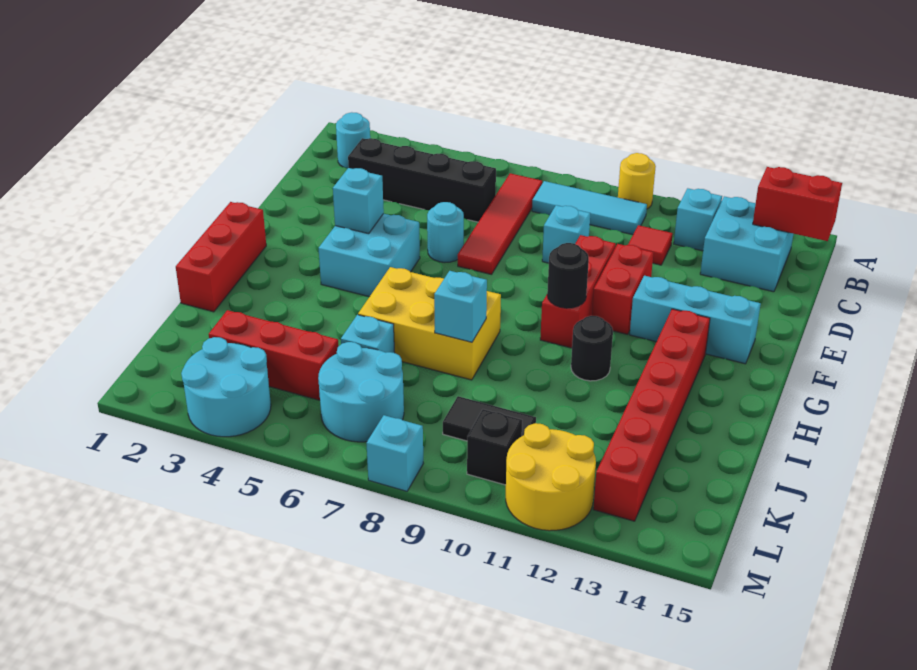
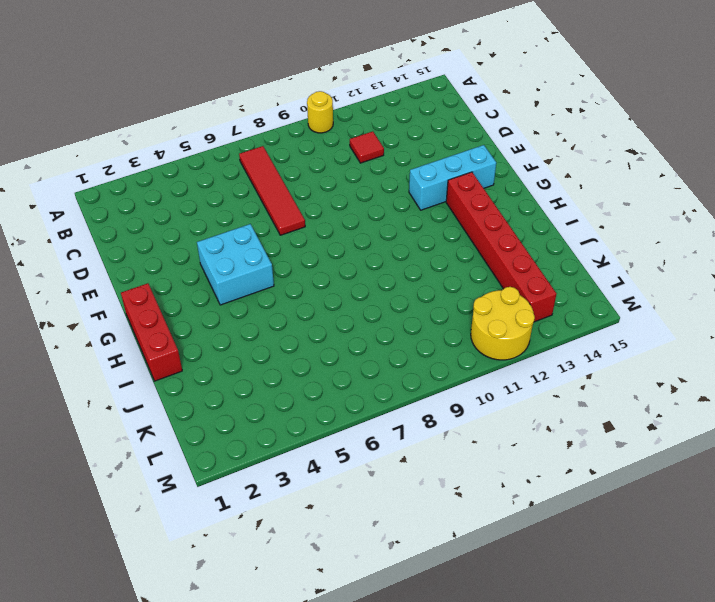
none -> cyan 1x1 round brick [336,112,370,169]
none -> cyan 1x3 tile [532,181,647,235]
none -> cyan 1x1 brick [674,188,722,251]
none -> cyan 2x2 brick [700,196,793,292]

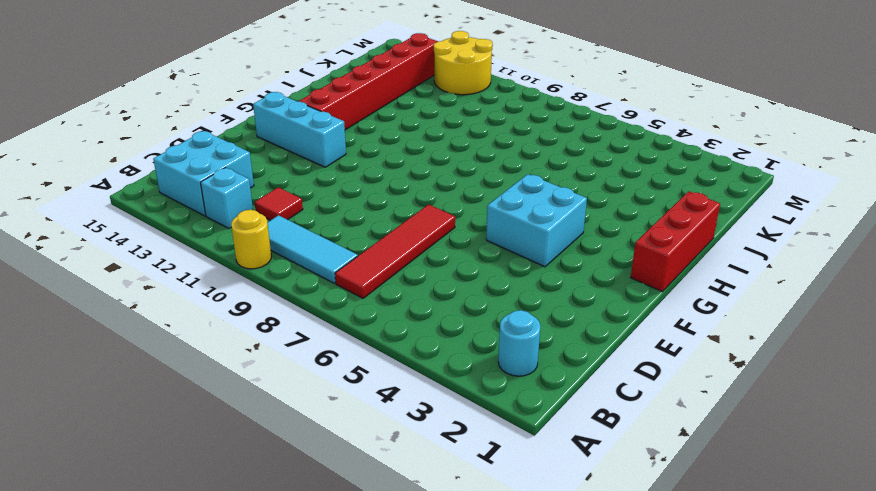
none -> black 1x4 brick [348,138,496,222]
none -> cyan 1x1 brick [542,205,590,263]
none -> cyan 1x1 round brick [427,202,464,263]
none -> red 1x3 brick [540,235,616,348]

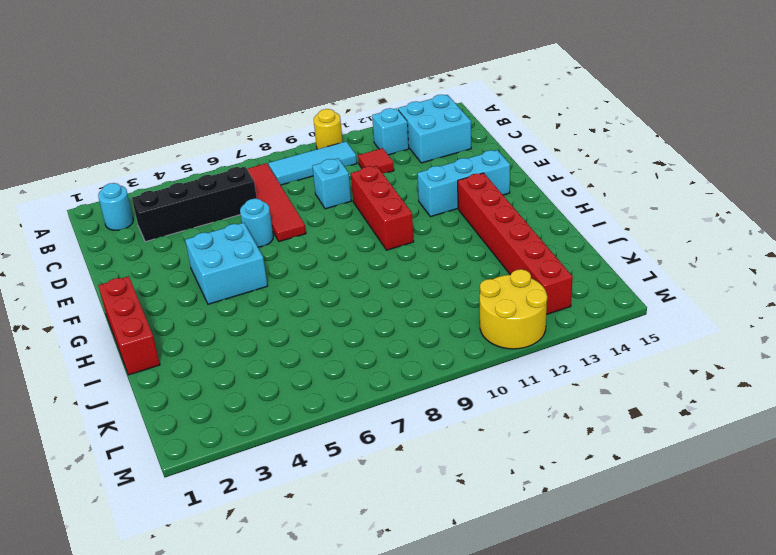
none -> red 1x2 brick [592,244,654,334]
none -> yellow 2x3 brick [358,267,501,380]
none -> black 1x1 round brick [571,316,613,381]
none -> cyan 1x1 brick [341,315,395,353]

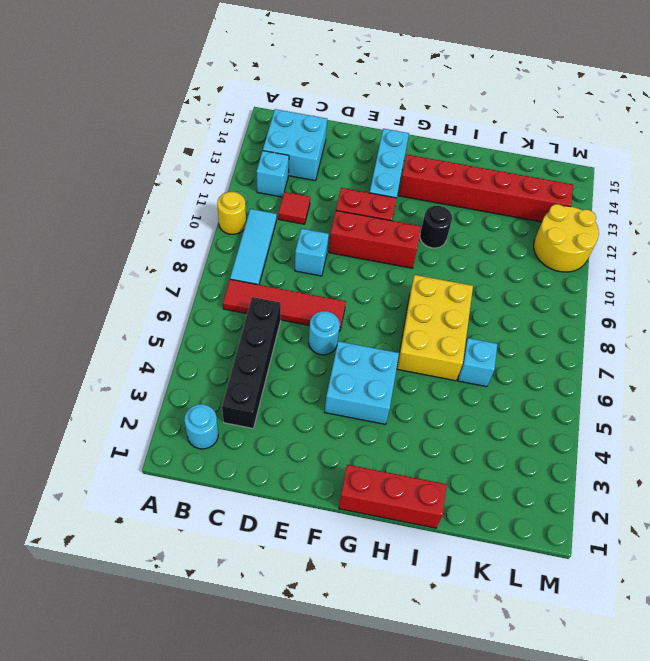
none -> red 1x3 brick [209,310,339,400]
none -> cyan 2x2 round brick [318,342,404,442]
none -> black 1x2 tile [443,396,536,441]
none -> cyan 2x2 round brick [181,337,271,437]

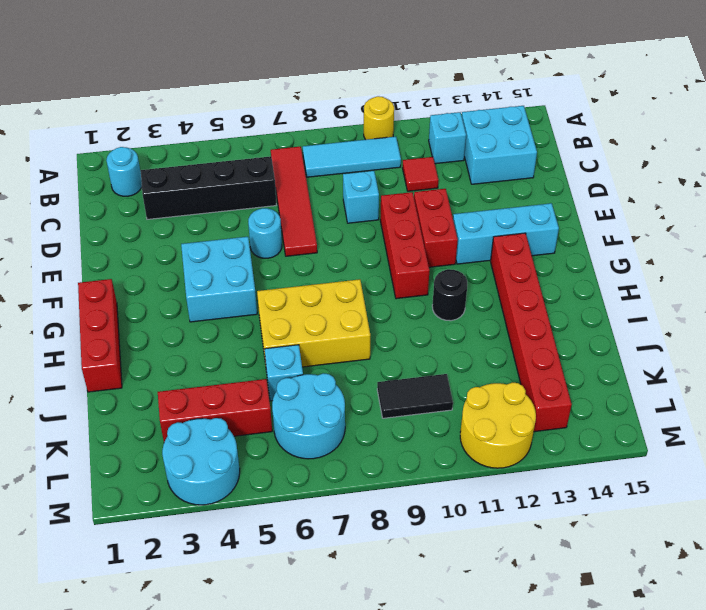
none -> black 1x1 brick [467,409,522,485]
none -> cyan 1x1 brick [366,415,424,491]
none -> red 1x2 brick [753,167,842,241]
none -> cyan 1x1 brick [333,168,384,234]

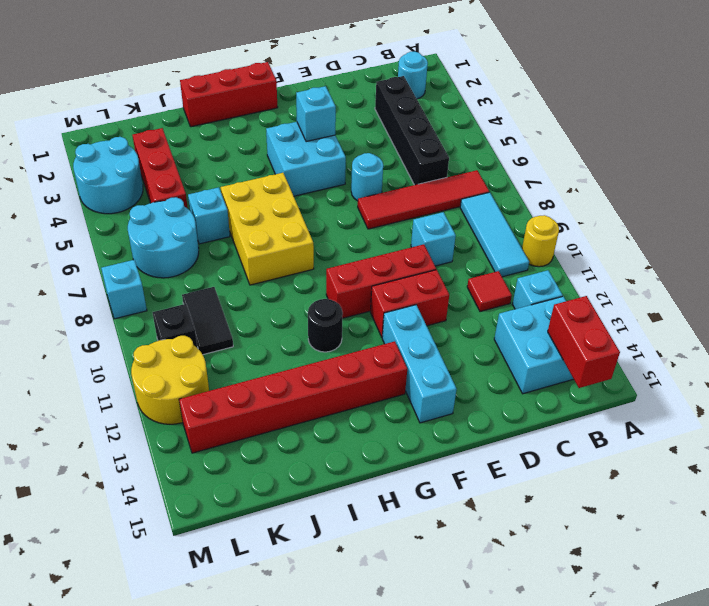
none -> black 1x1 round brick [547,243,589,308]
none -> cyan 1x1 brick [434,271,487,342]

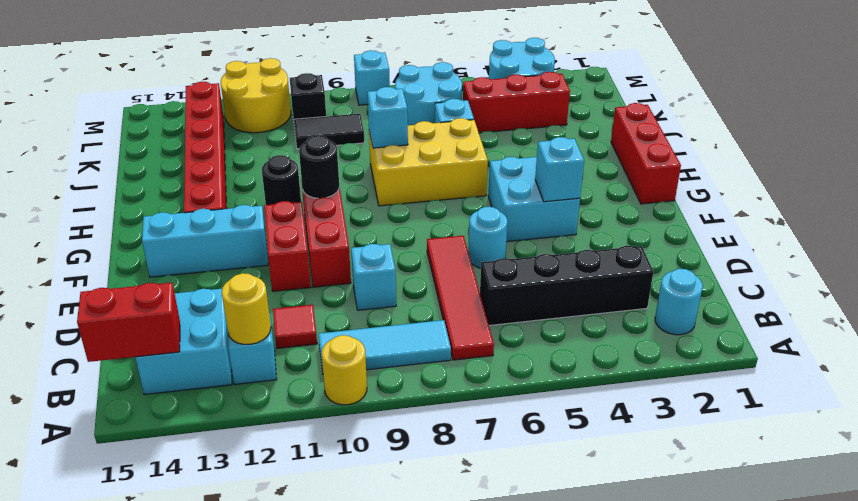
yellow 1x1 round brick [222,273,271,344] -> none

